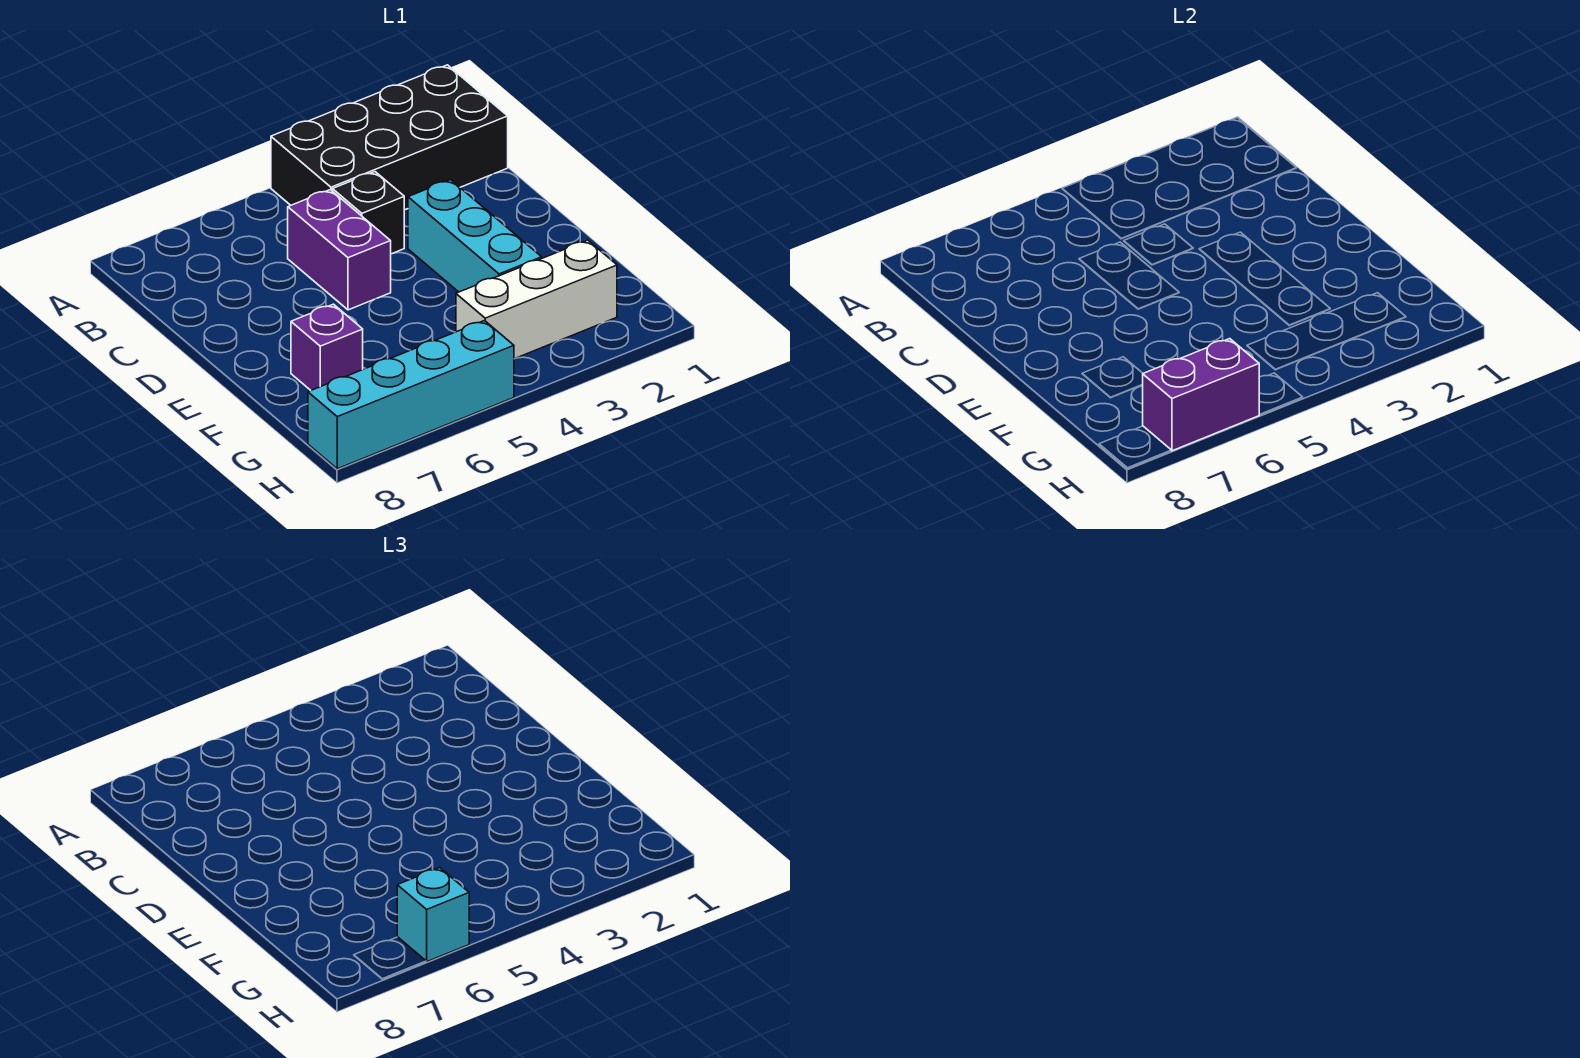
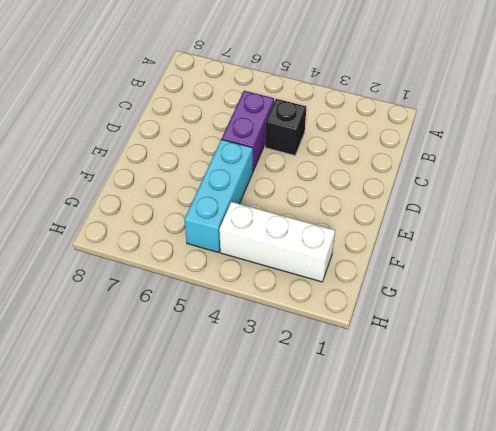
cyan 1x3 brick [185,139,253,252] -> cyan 1x3 brick moved to [408,180,542,292]
none -> black 2x4 brick [271,65,508,210]
none -> purple 1x1 brick [291,304,363,390]

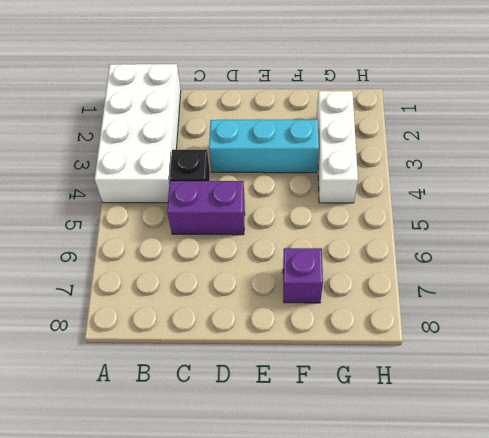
white 2x4 brick [95,64,181,203] -> black 2x4 brick [271,65,508,210]
none -> cyan 1x4 brick [308,321,514,469]
none -> purple 1x2 brick [1143,339,1259,451]

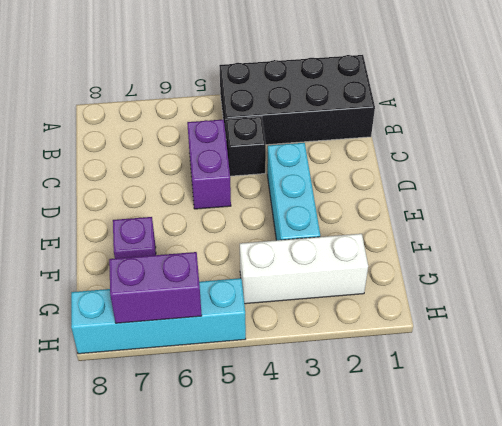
none -> cyan 1x1 brick [397,868,469,962]

